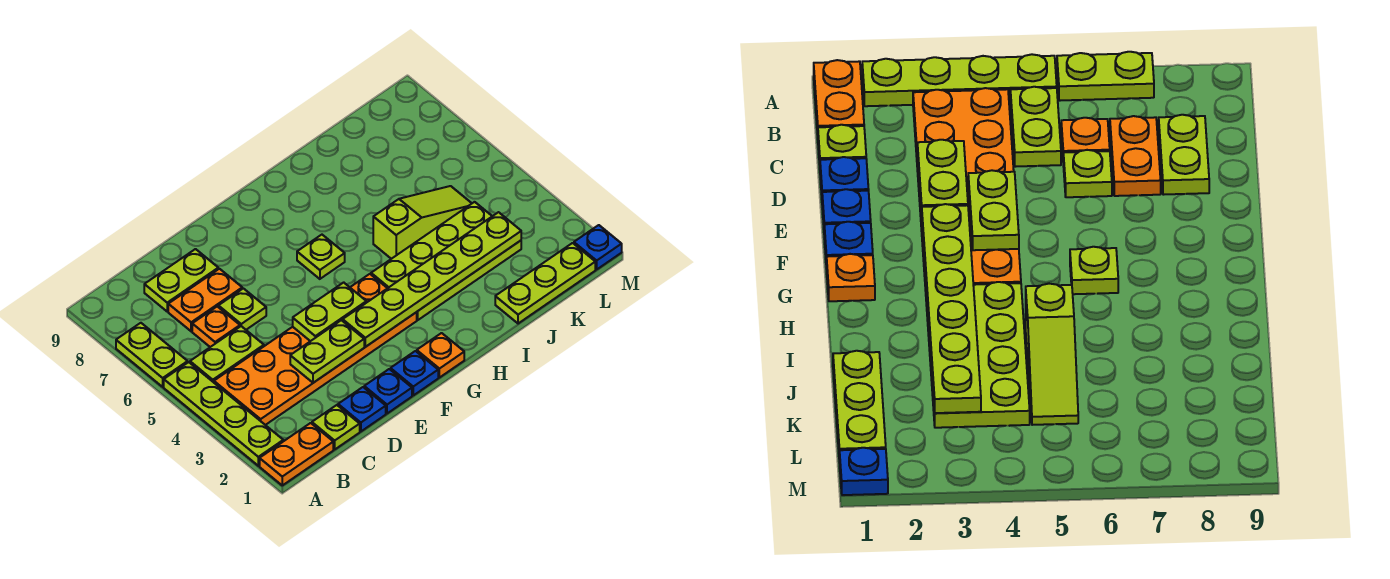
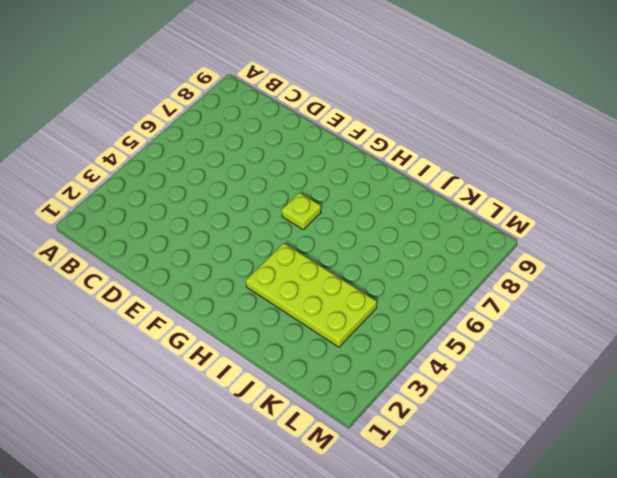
none -> orange 1x2 plate [260,423,333,485]
none -> lime 1x4 plate [164,362,283,466]
none -> lime 1x2 plate [116,323,188,387]

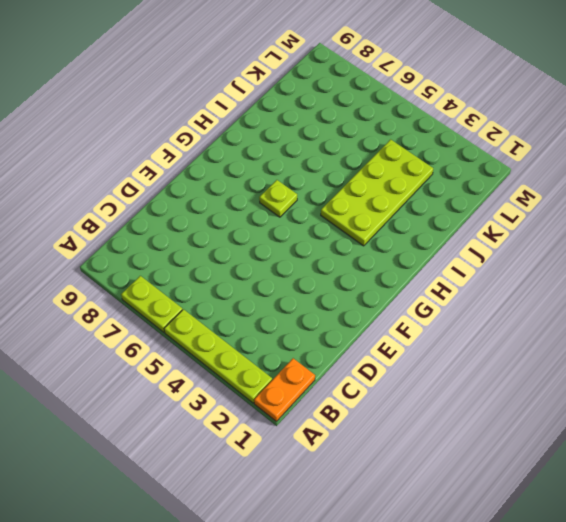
none -> orange 2x6 plate [214,274,417,425]
none -> lime 1x2 plate [190,326,264,382]
none -> lime 1x1 plate [312,405,360,449]

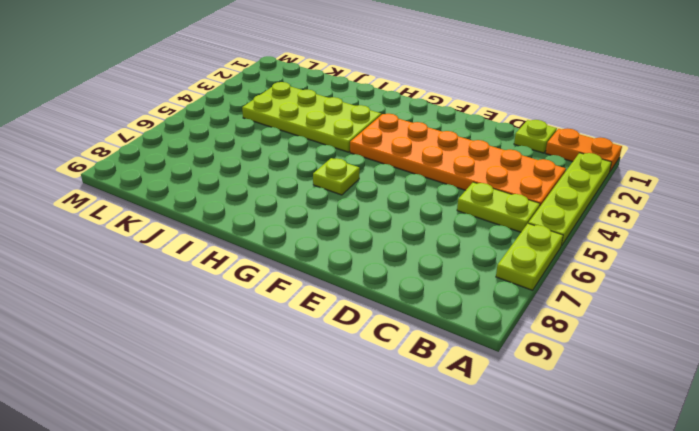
none -> orange 1x1 plate [192,306,240,347]
none -> orange 1x2 plate [168,269,242,331]
none -> lime 1x2 plate [144,249,218,311]

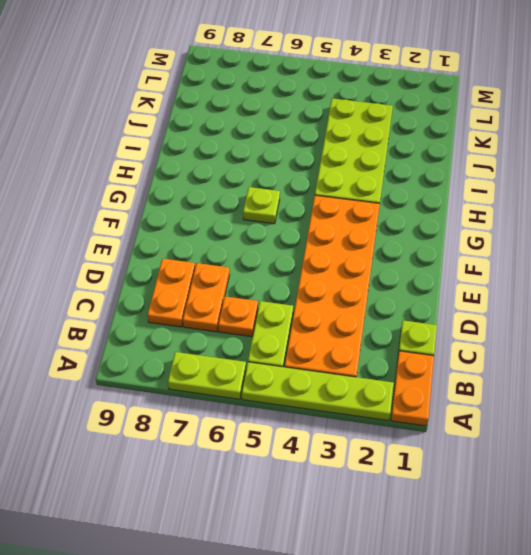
orange 1x2 plate [147,259,195,327] -> lime 1x2 plate [144,249,218,311]
none -> blue 1x1 plate [338,387,386,431]
none -> lime 1x1 plate [218,288,266,330]
none -> blue 1x1 plate [364,369,412,414]

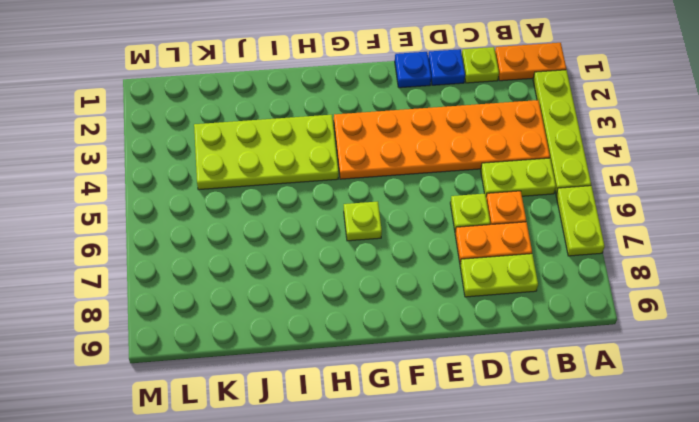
none -> blue 1x1 plate [391,351,438,395]
none -> orange 1x1 plate [417,333,464,378]
none -> lime 1x3 slope [373,186,472,259]

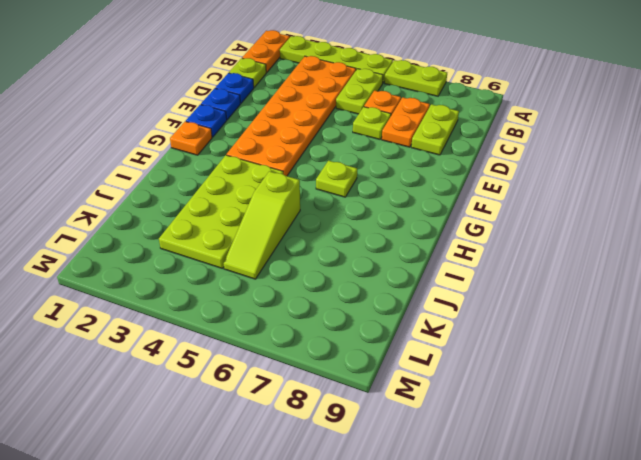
none -> lime 1x3 plate [495,243,595,324]
none -> blue 1x1 plate [574,225,622,269]
none -> lime 1x2 plate [290,320,364,383]

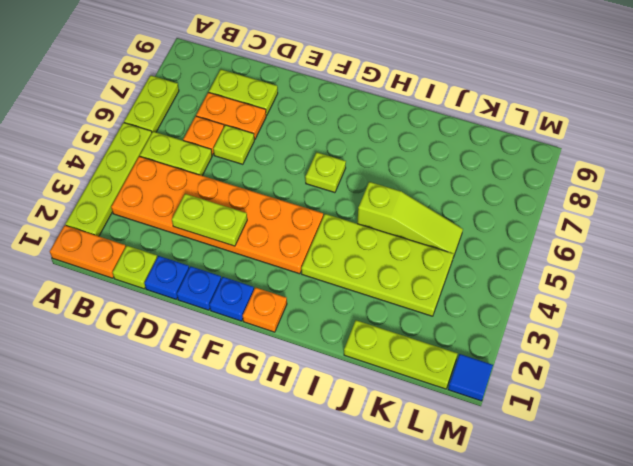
blue 1x1 tile [448,354,493,401] -> blue 1x1 plate [574,225,622,269]
none -> lime 1x2 plate [293,282,366,341]
none -> lime 1x6 plate [343,212,521,347]

